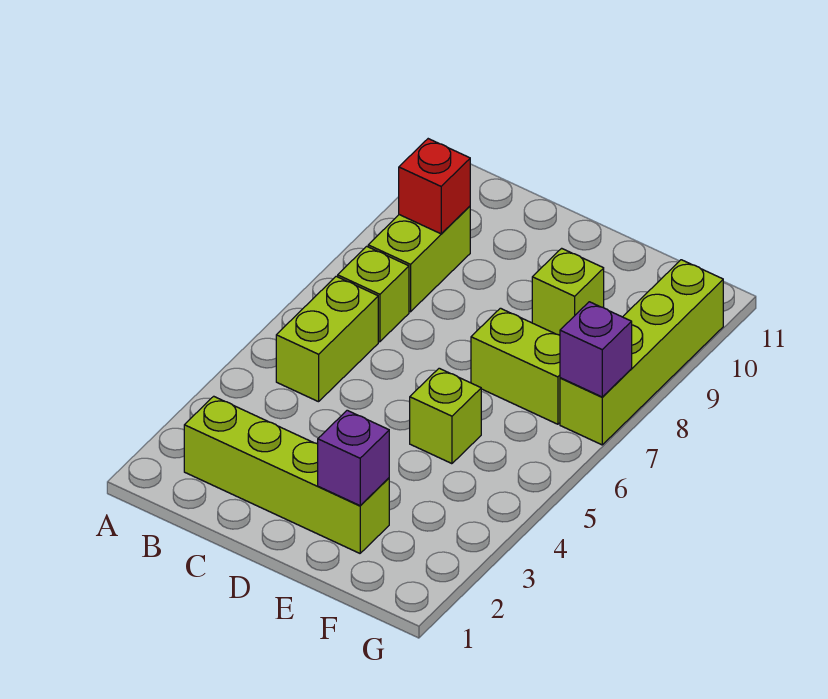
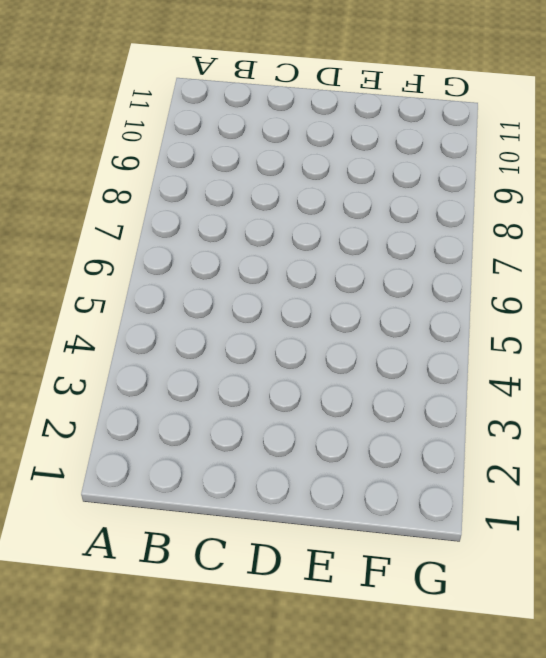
none -> lime 1x4 brick [184,396,389,553]
none -> lime 1x2 brick [276,276,378,402]

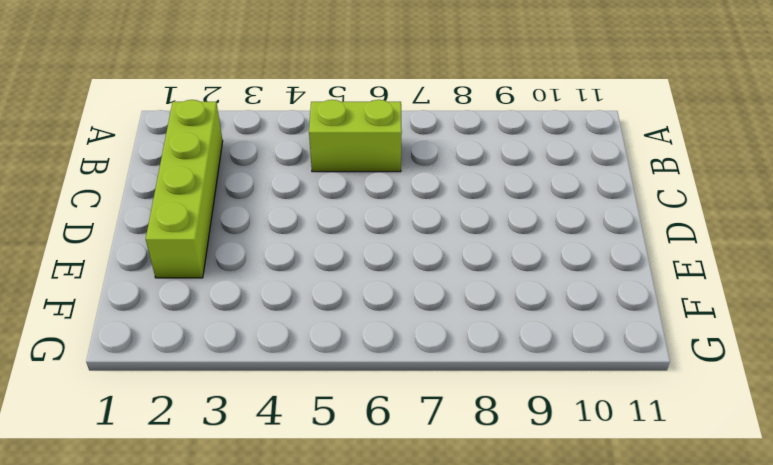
none -> lime 1x1 brick [338,246,409,342]
none -> lime 1x2 brick [368,206,470,312]

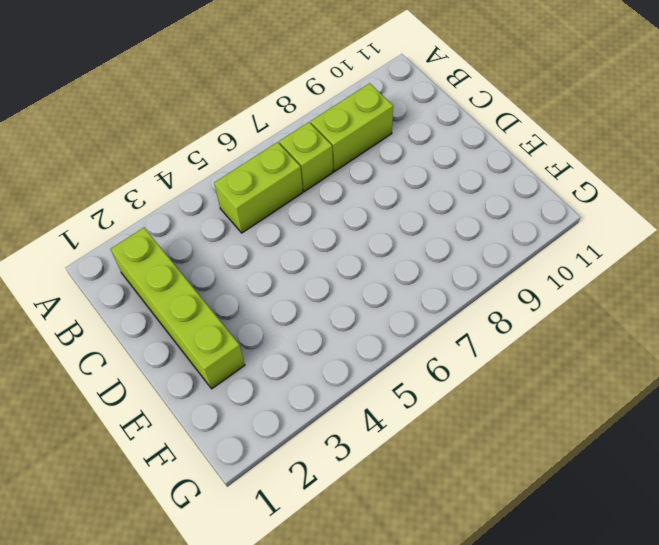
none -> lime 1x1 brick [410,368,481,464]
none -> lime 1x2 brick [471,308,560,424]

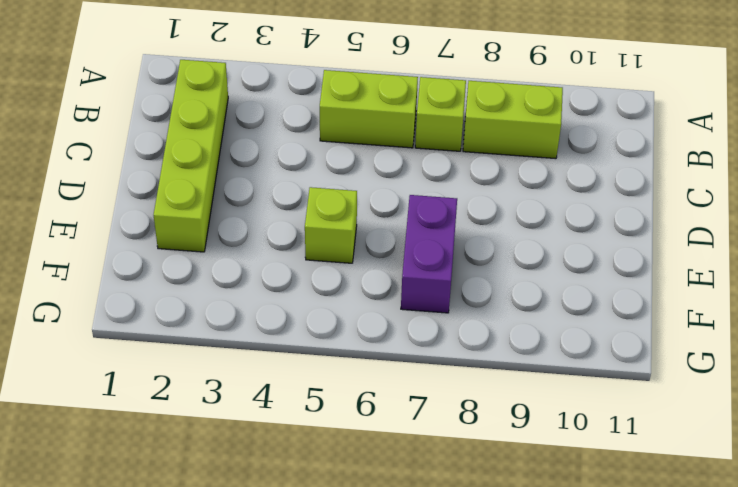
purple 1x2 brick [401,195,457,313] -> lime 1x2 brick [471,308,560,424]
none -> lime 1x1 brick [532,248,604,335]
none -> lime 1x4 brick [560,260,723,445]

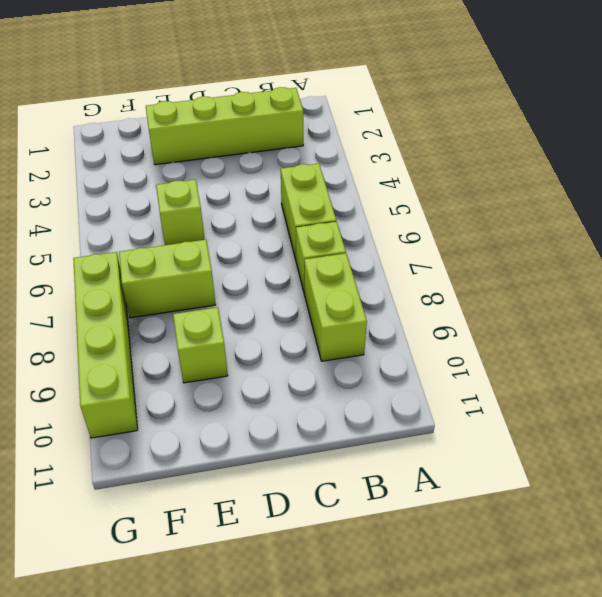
none -> red 1x1 brick [399,139,470,234]
none -> purple 1x1 brick [318,410,389,506]

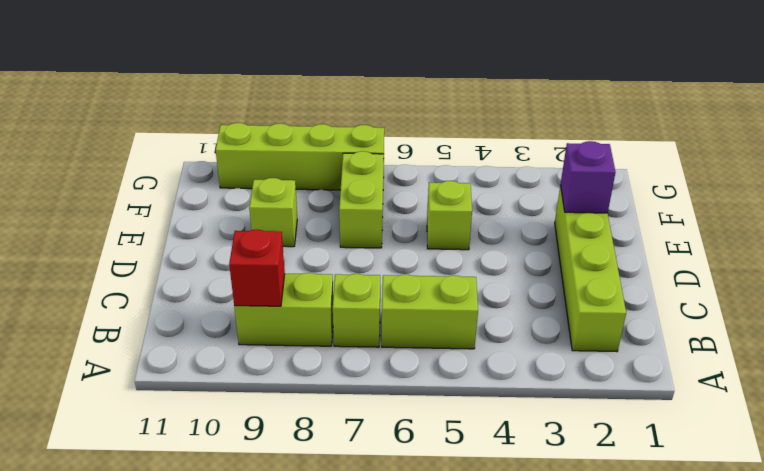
none -> purple 1x1 brick [560,302,632,397]

